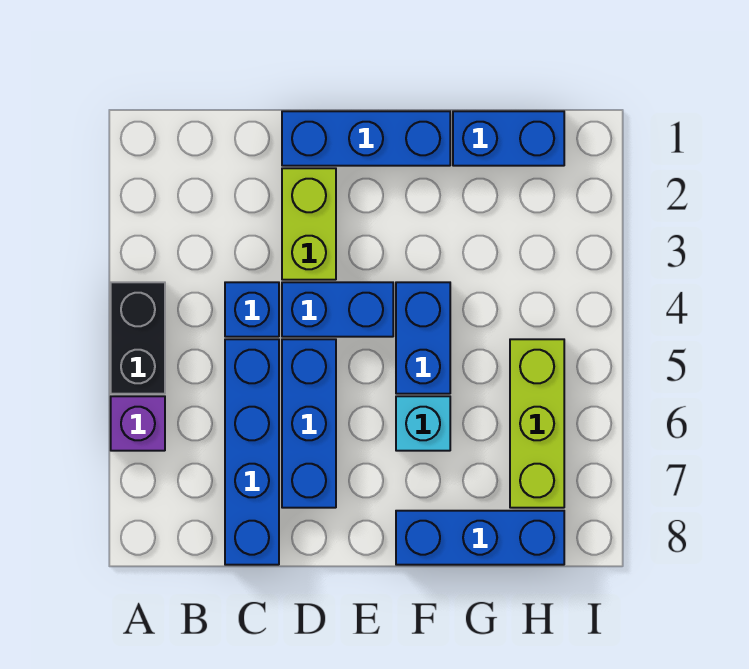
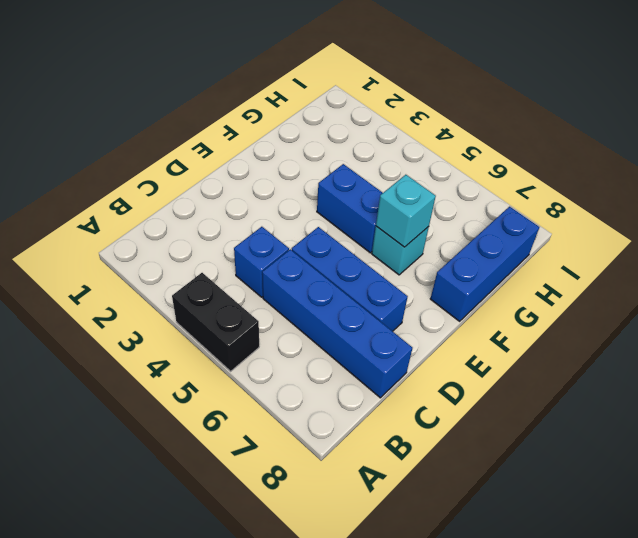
cyan 1x1 brick [376,175,436,247] -> none
none -> purple 1x1 brick [111,396,165,451]
none -> blue 1x3 brick [282,111,450,166]
none -> lime 1x2 brick [282,168,336,280]

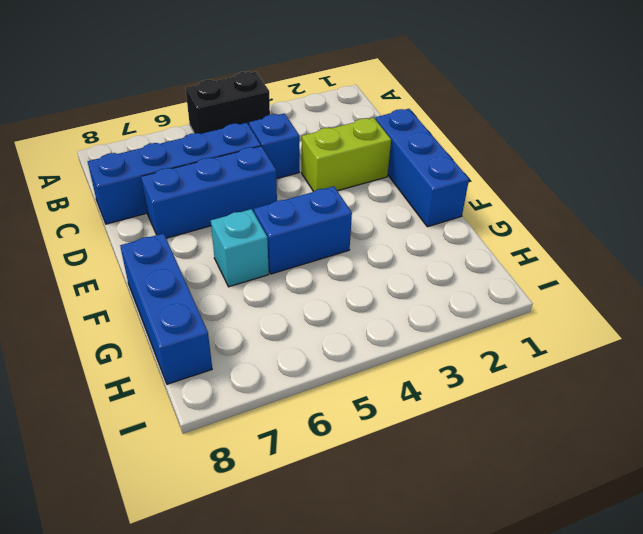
none -> purple 1x1 brick [111,396,165,451]
none -> blue 1x2 brick [282,282,393,337]
none -> blue 1x2 brick [453,111,564,166]

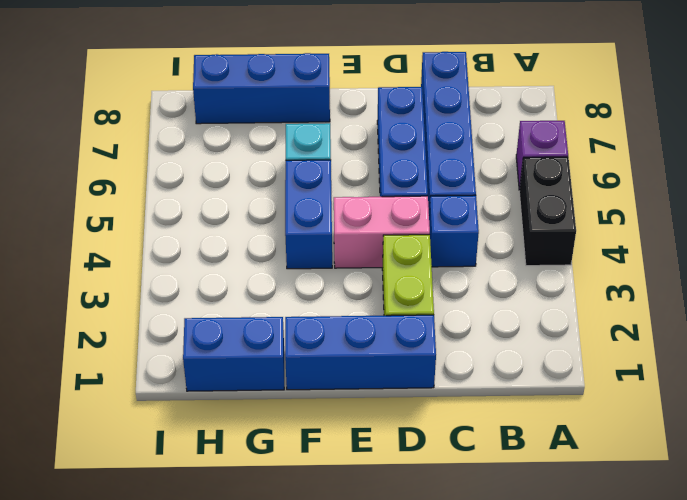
pink 1x2 brick [334,196,430,268] -> blue 1x2 brick [282,282,393,337]
none -> lime 1x3 brick [510,339,564,508]

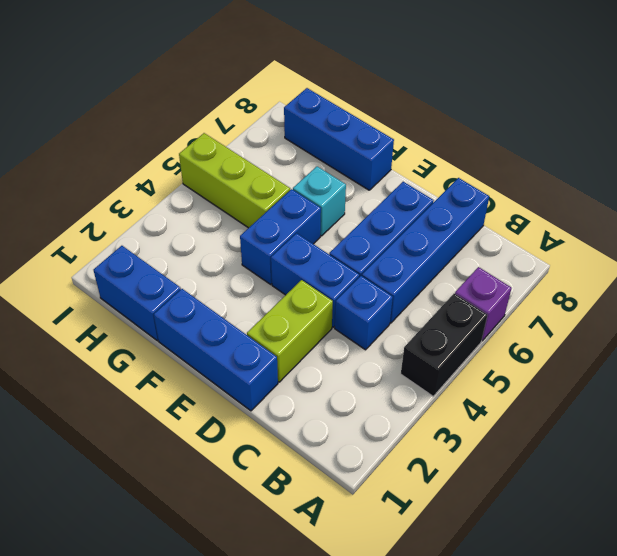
lime 1x3 brick [179,133,290,228] -> lime 1x3 brick turned to [510,339,564,508]

